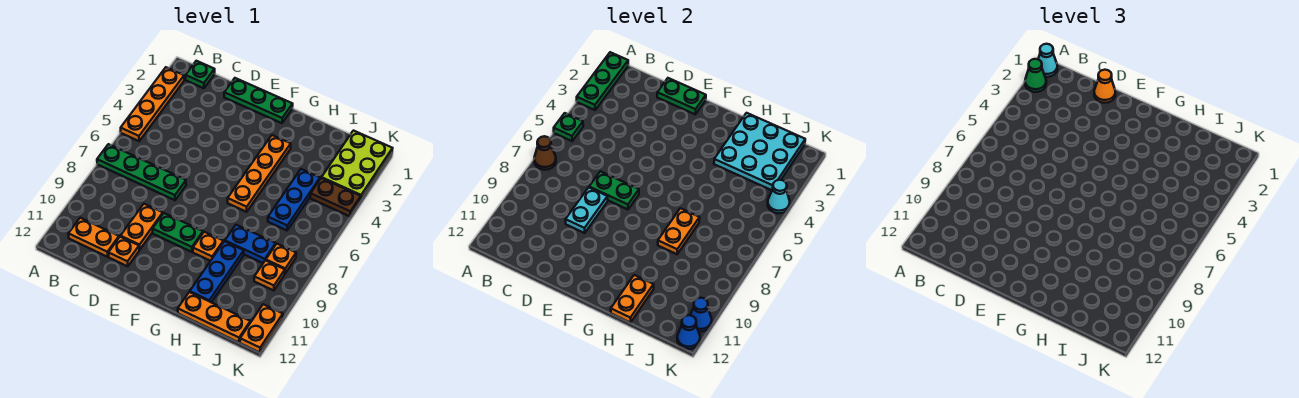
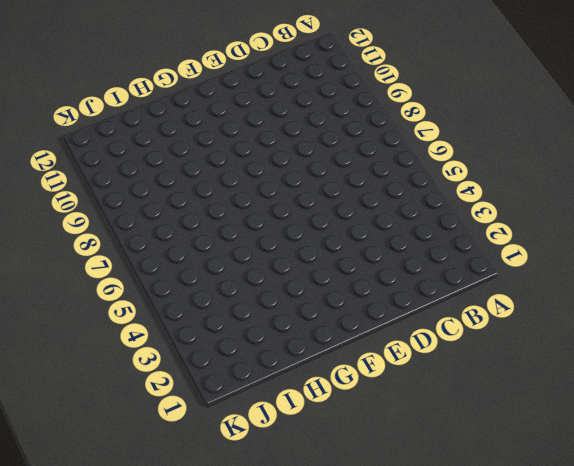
none -> orange 1x4 plate [121,67,184,141]
none -> green 1x4 plate [97,144,186,200]
none -> green 1x1 plate [186,61,215,88]
none -> orange 1x2 plate [69,218,119,257]

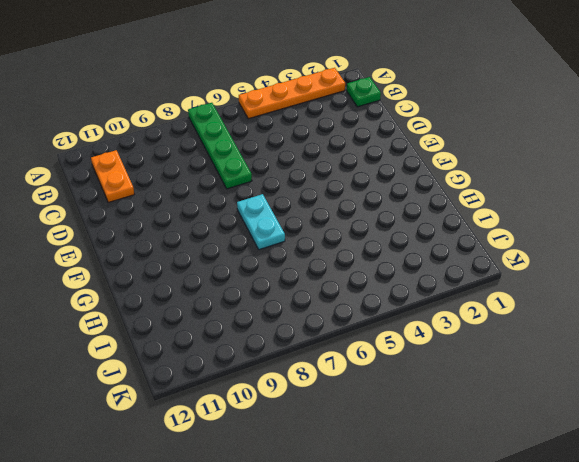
cyan 1x2 plate [237,194,285,250] -> cyan 1x2 plate turned to [566,187,608,233]
none -> green 1x3 plate [224,78,293,123]
none -> orange 1x2 plate [121,204,163,250]
none -> orange 1x1 plate [108,237,139,266]
none -> green 1x2 plate [153,213,203,252]

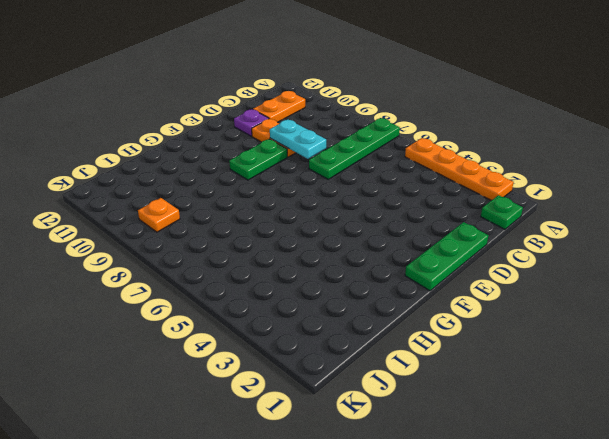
purple 1x1 plate [234,109,269,136] -> orange 1x1 plate [108,237,139,266]
none -> orange 1x4 plate [228,135,291,212]
none -> orange 1x1 plate [193,232,223,261]
none -> blue 1x2 plate [225,225,276,263]
none -> blue 1x3 plate [190,241,244,302]

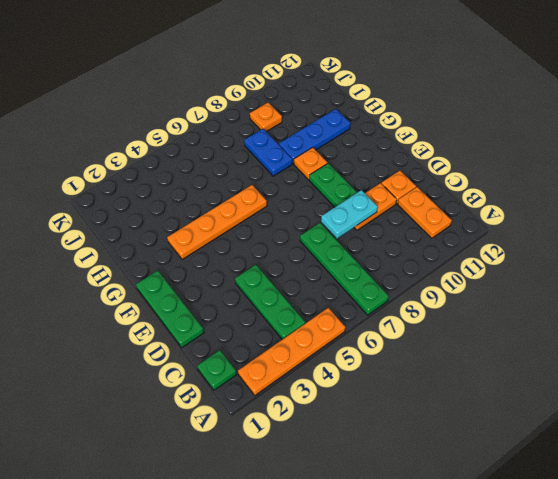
green 1x3 plate [235,265,305,339] -> green 1x3 plate turned to [577,52,628,110]
none -> orange 1x3 plate [178,292,250,342]
none -> blue 1x3 plate [268,169,320,230]
none -> lime 2x3 plate [322,131,393,200]
none -> brown 1x2 plate [310,178,361,216]

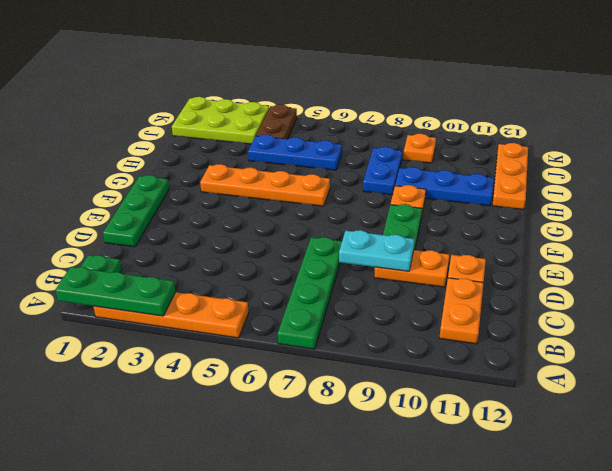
none -> orange 1x1 plate [266,244,296,273]
none -> orange 1x2 plate [240,304,283,353]
none -> green 1x1 plate [554,113,583,141]
none -> brown 1x1 cone [534,136,556,170]

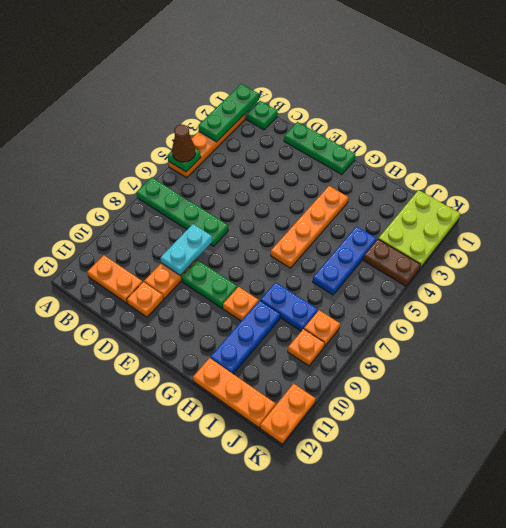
brown 1x1 cone [172,125,195,162] -> brown 1x1 cone moved to [534,136,556,170]
none -> green 1x2 plate [657,78,706,114]
none -> green 1x2 plate [589,171,639,210]
none -> cyan 3x3 plate [714,113,805,190]
none -> orange 1x2 plate [658,208,700,254]

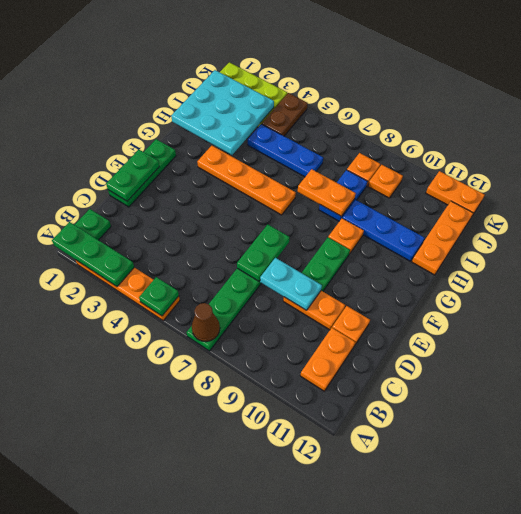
none -> orange 1x2 plate [611,275,654,323]
none -> cyan 1x1 cone [768,180,790,213]
none -> blue 1x1 cone [690,298,712,332]
none -> blue 1x1 cone [677,315,700,349]

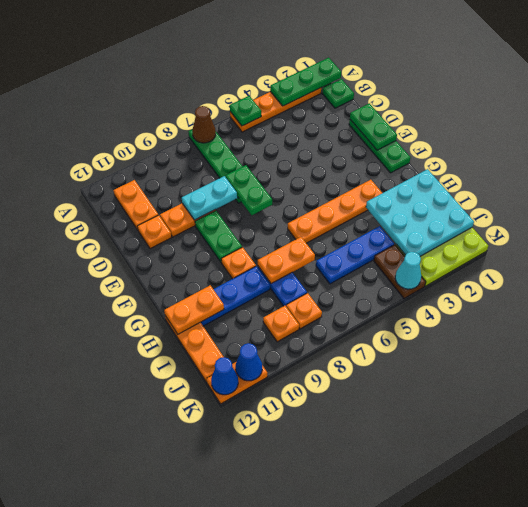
none -> cyan 1x1 cone [1038,44,1057,77]
none -> green 1x1 cone [1025,59,1046,92]
none -> orange 1x1 cone [1094,70,1115,103]

